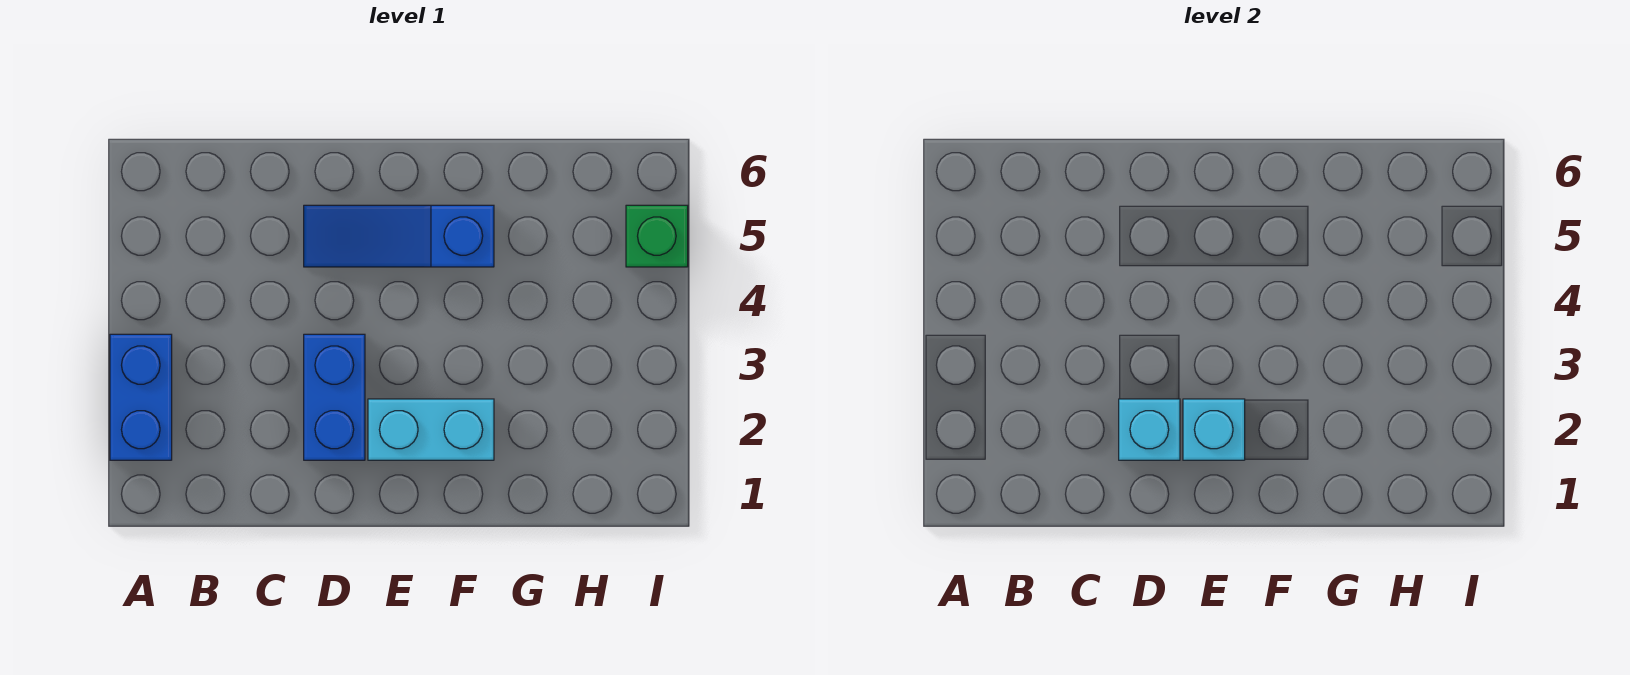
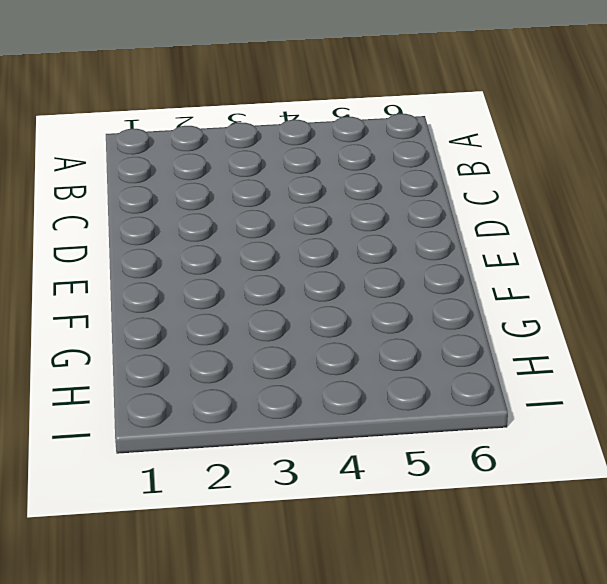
none -> blue 1x2 brick [110,334,172,460]
none -> blue 1x2 brick [304,334,365,460]

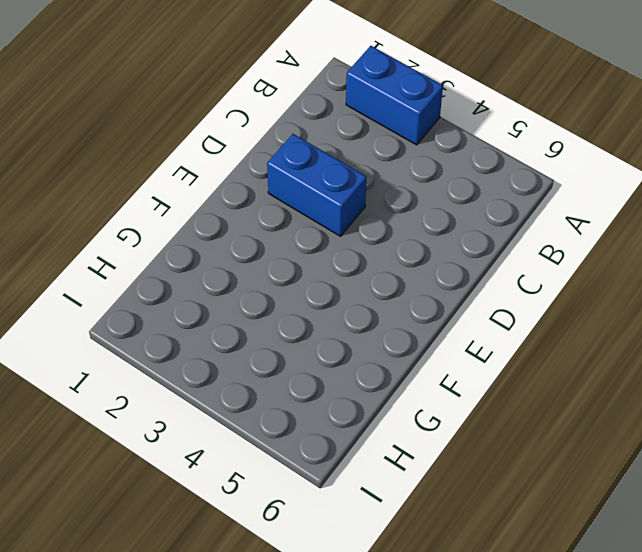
none -> blue 1x3 slope [304,205,494,267]
none -> cyan 1x2 brick [368,399,494,460]

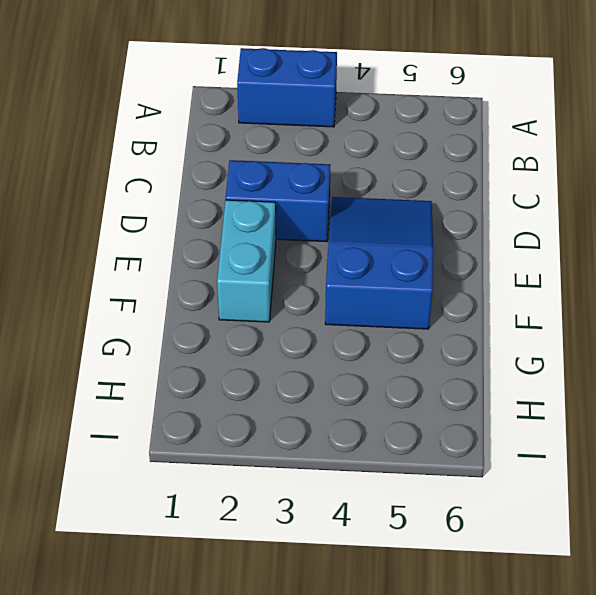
blue 2x3 slope [325,197,433,329] -> blue 1x3 slope [304,205,494,267]
none -> green 1x1 brick [626,205,688,267]
none -> cyan 1x1 brick [1119,399,1180,460]

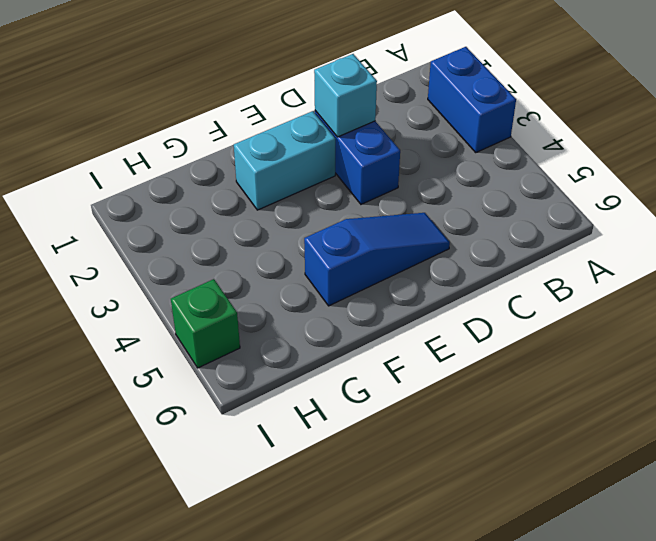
none -> cyan 1x1 brick [1183,399,1245,460]

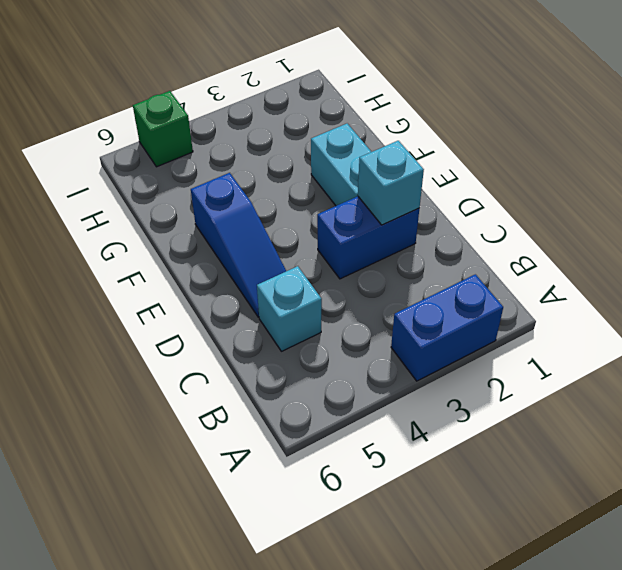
cyan 1x1 brick [257,266,322,351] -> cyan 1x1 brick moved to [1183,399,1245,460]

